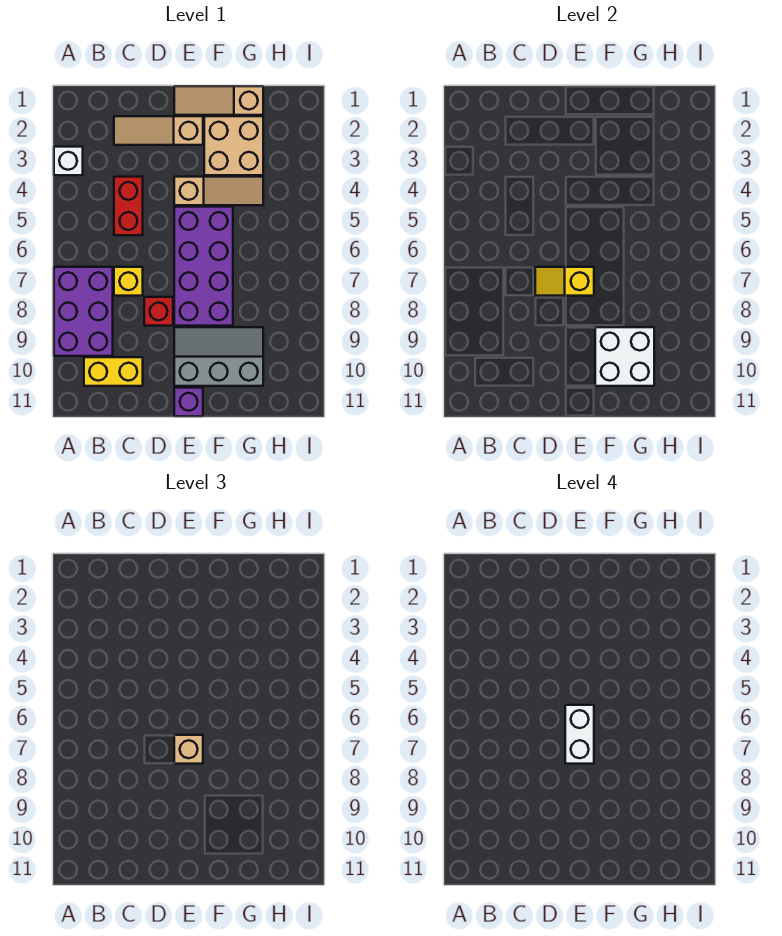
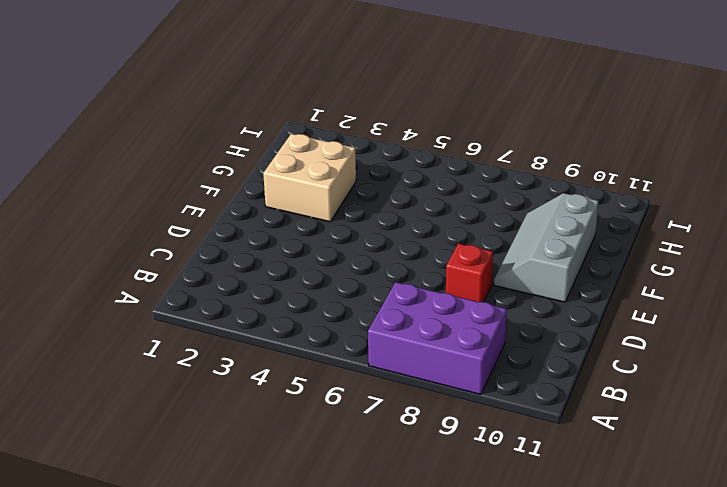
none -> white 1x1 brick [54,147,83,175]
none -> yellow 1x2 brick [84,357,143,386]
none -> tan 1x3 slope [114,116,203,145]

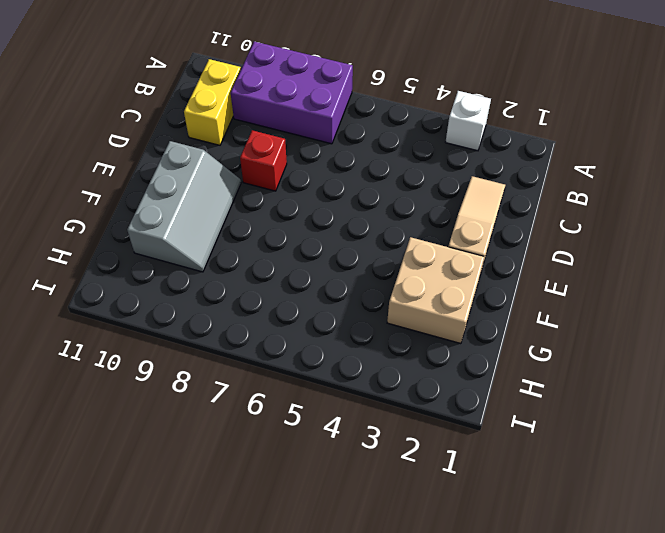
none -> red 1x2 brick [114,177,143,235]
none -> yellow 1x1 brick [114,267,143,296]
none -> tan 1x3 slope [174,86,263,115]

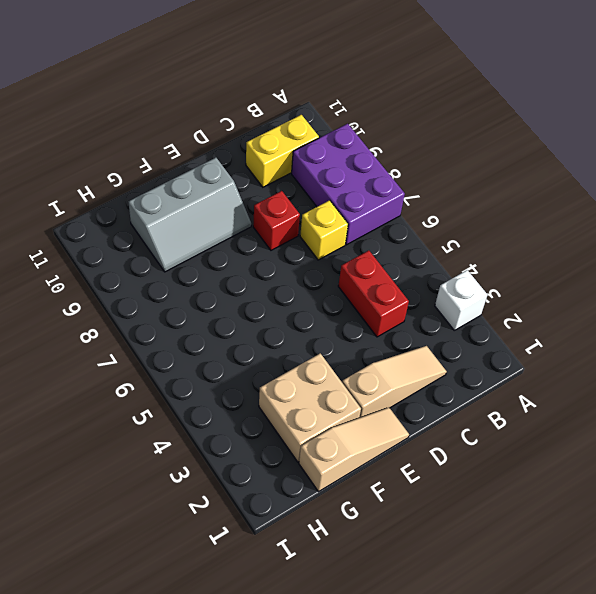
none -> tan 1x3 slope [174,177,263,205]
none -> purple 2x4 brick [174,207,233,326]
none -> purple 1x1 brick [174,388,203,416]

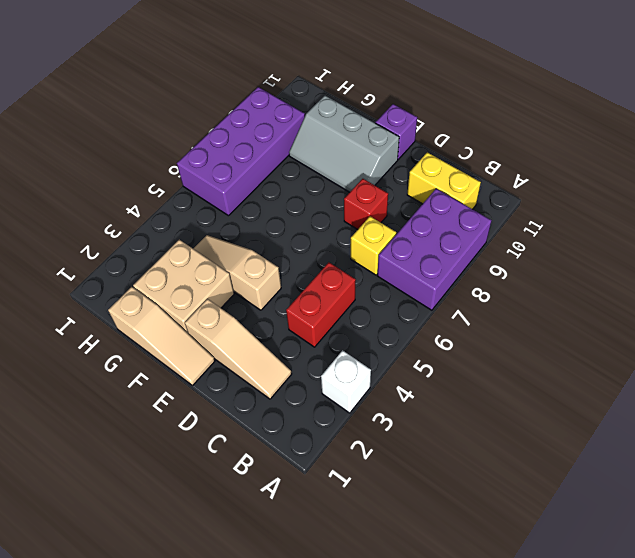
purple 2x4 brick [177,87,305,216] -> purple 2x4 brick moved to [174,207,233,326]
none -> yellow 1x2 slope [535,267,594,296]
none -> white 2x2 brick [595,327,654,386]
none -> tan 1x1 brick [174,735,203,764]

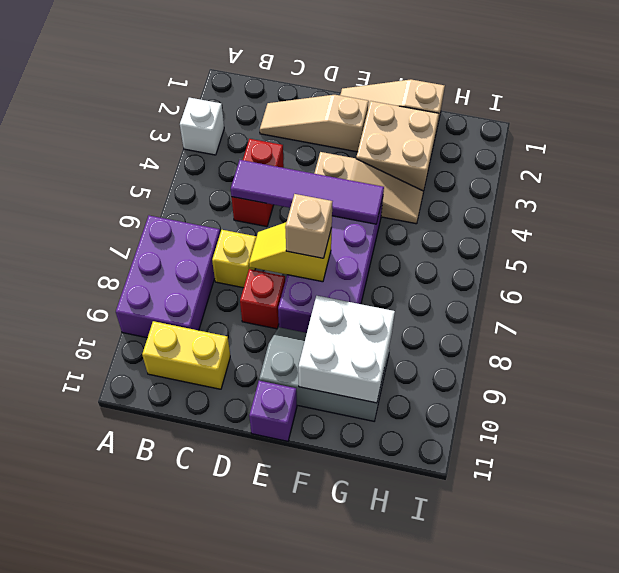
purple 1x4 tile [231,160,384,224] -> none
none -> white 1x2 brick [565,705,594,764]

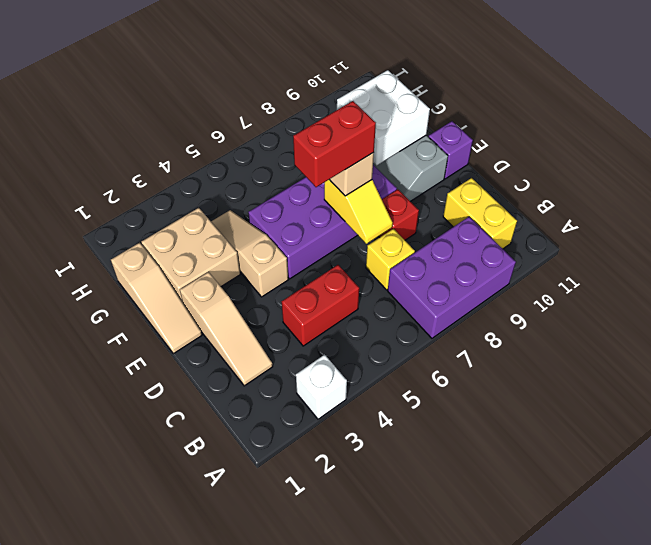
red 1x2 brick [293,101,376,187] -> white 1x2 brick [565,705,594,764]

